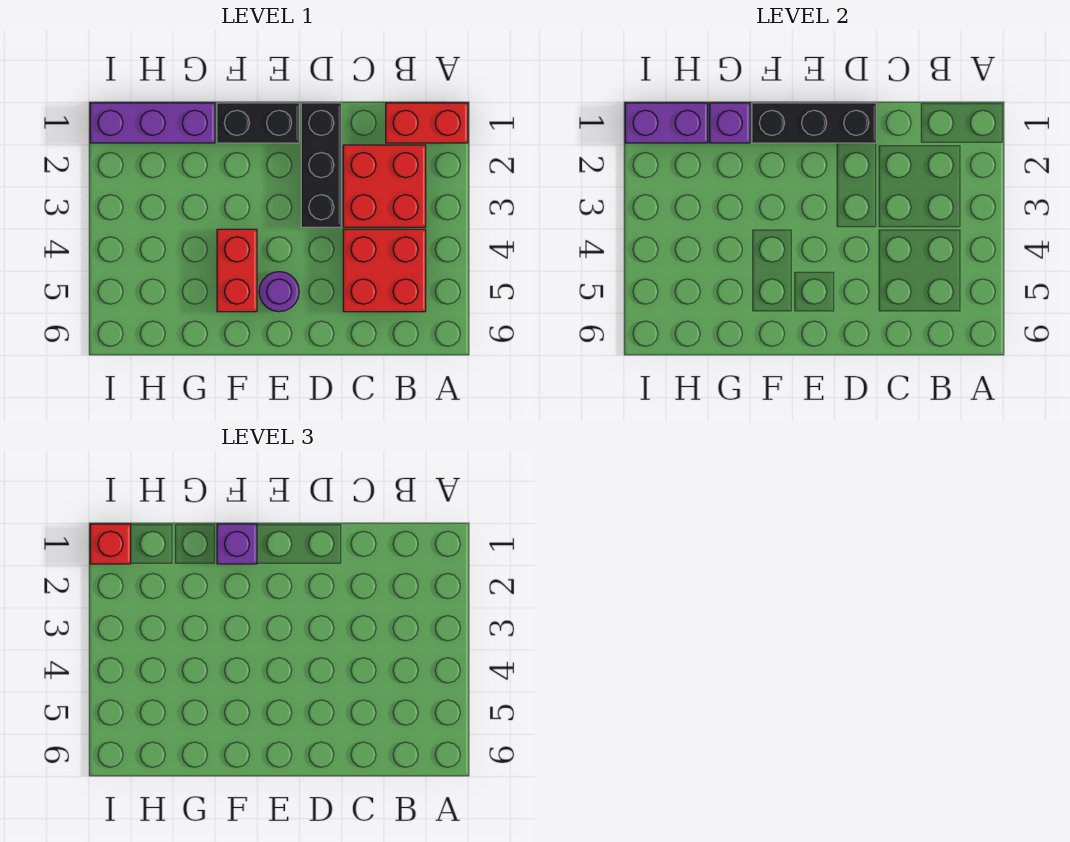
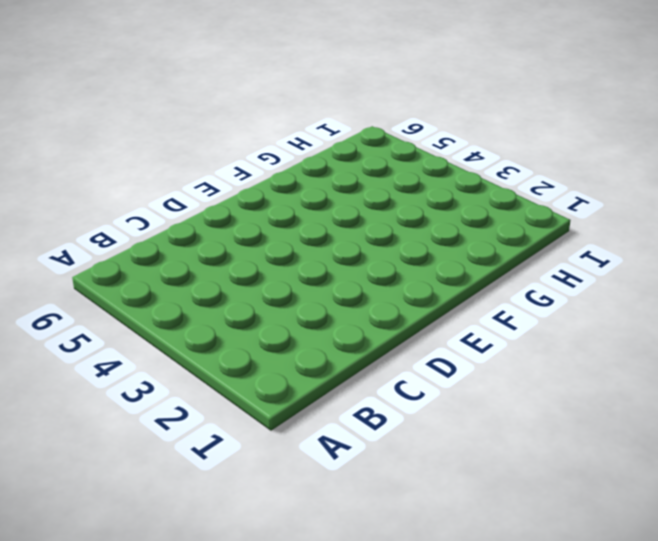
none -> red 1x2 brick [386,103,468,143]
none -> red 2x2 brick [343,145,426,227]
none -> red 2x2 brick [343,229,426,312]

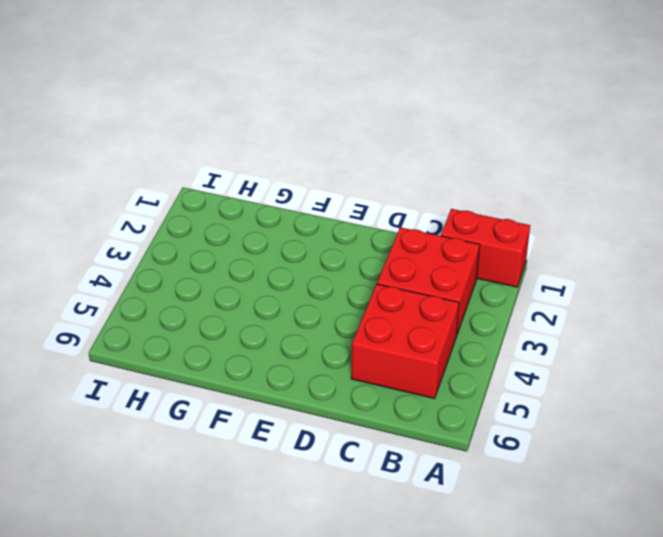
none -> black 1x3 brick [301,103,341,227]
none -> black 1x2 brick [217,103,299,143]
none -> purple 1x1 round brick [259,272,299,312]

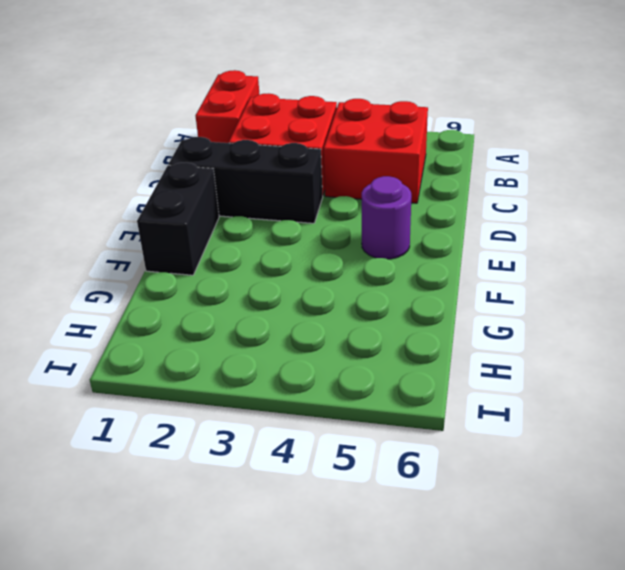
none -> red 1x2 brick [217,229,257,312]
none -> purple 1x3 brick [90,103,215,143]
none -> black 1x3 brick [752,103,876,143]

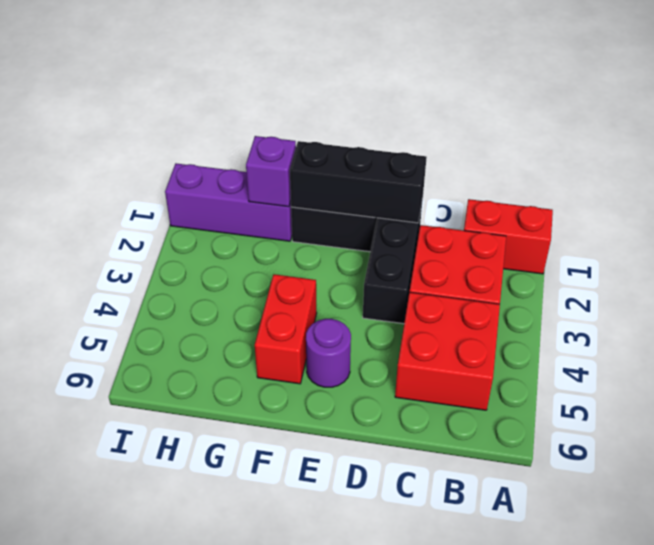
none -> purple 1x2 brick [625,103,708,143]
none -> purple 1x1 brick [217,524,257,564]
none -> red 1x1 brick [90,524,131,564]

